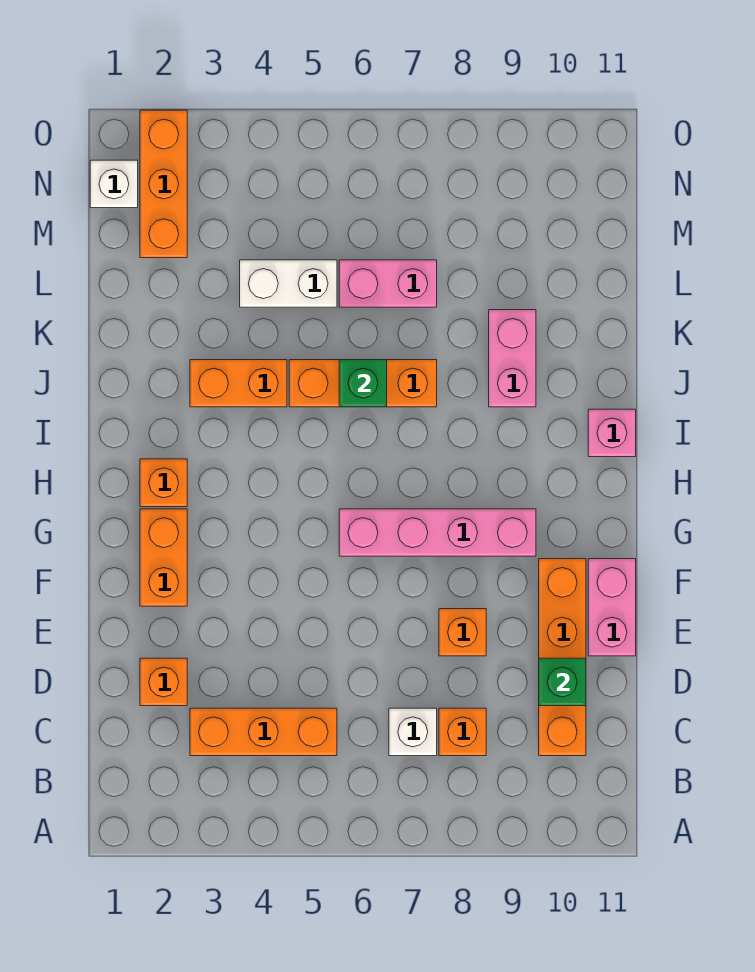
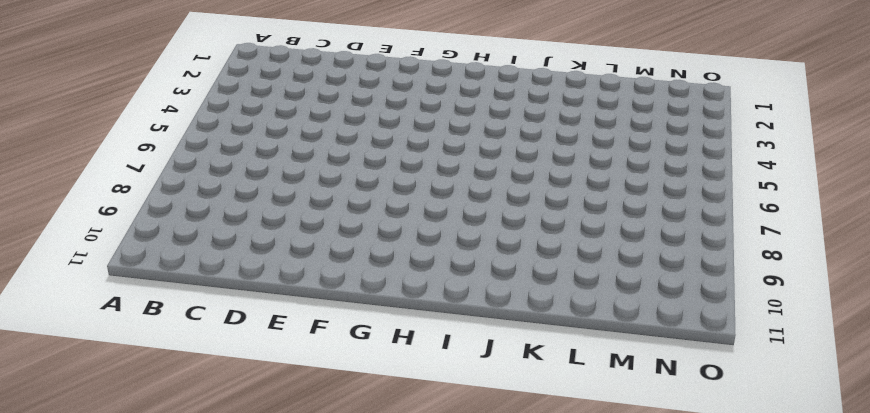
none -> orange 1x3 brick [190,708,337,756]
none -> white 1x1 brick [389,708,437,756]
none -> orange 1x1 brick [439,708,486,756]

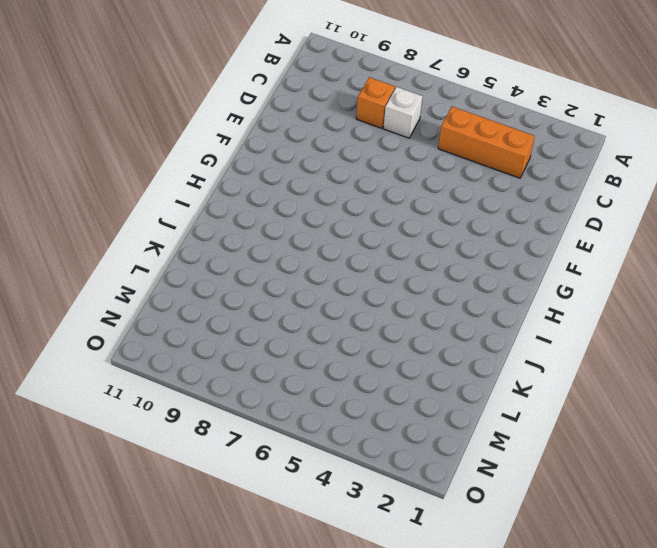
none -> orange 1x4 brick [539,559,586,756]
none -> orange 1x1 brick [140,658,187,706]
none -> orange 1x1 brick [439,609,486,656]

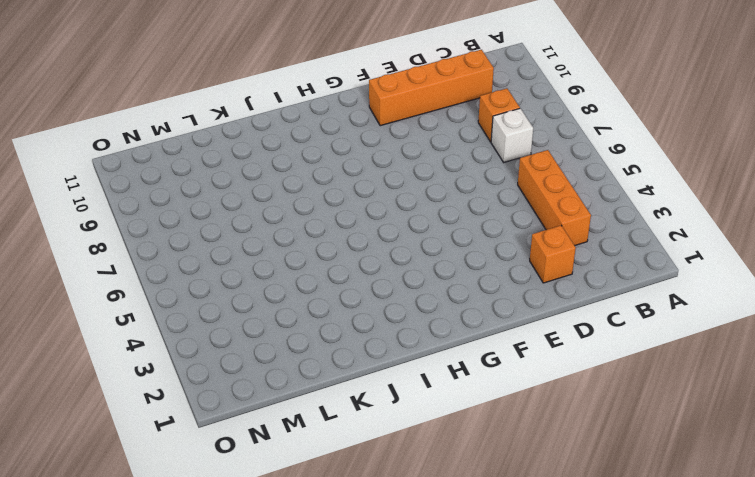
none -> orange 1x1 brick [439,609,486,656]
none -> pink 1x2 brick [588,559,636,656]
none -> orange 1x2 brick [140,509,187,606]

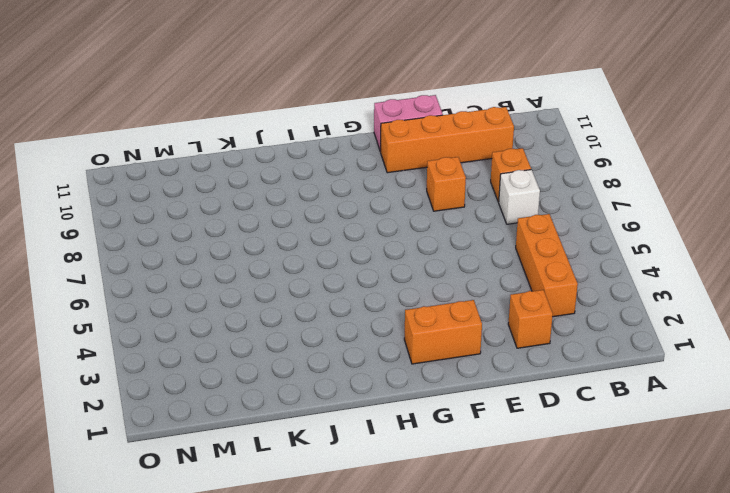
none -> pink 1x4 brick [339,509,536,556]
none -> orange 1x1 brick [140,459,187,507]
none -> pink 1x1 brick [588,409,636,457]

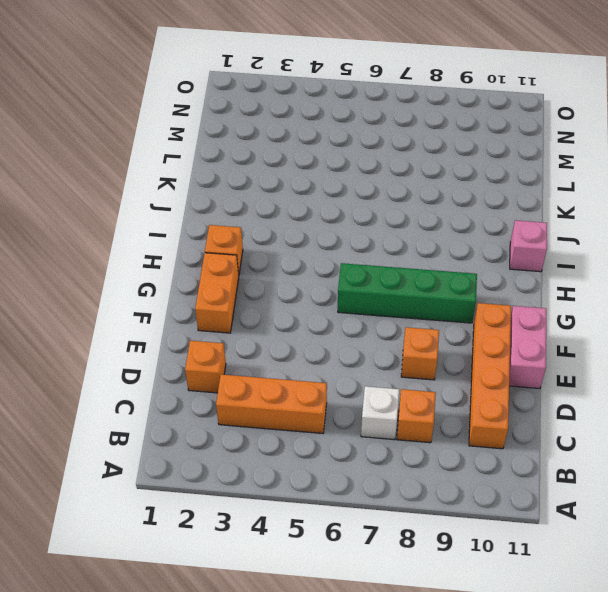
green 1x4 brick [338,263,477,323] -> pink 1x4 brick [339,509,536,556]
none -> orange 1x2 brick [190,360,287,407]
none -> orange 1x3 brick [289,360,437,407]
none -> pink 1x2 brick [489,310,536,407]

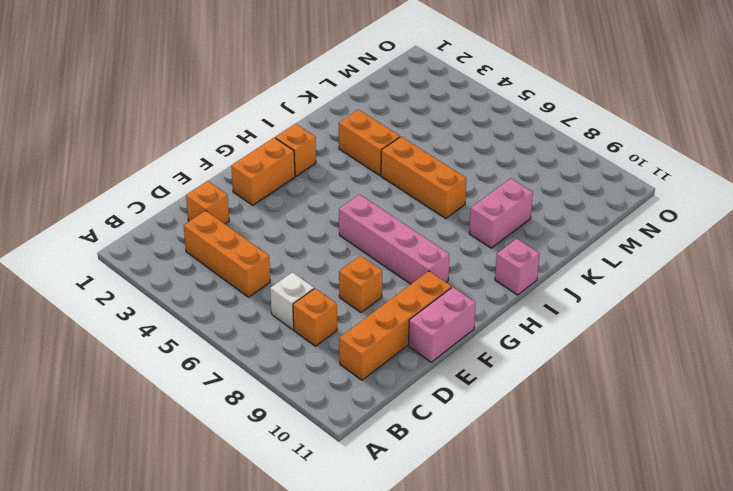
none -> white 1x2 brick [240,260,337,307]
none -> pink 1x2 brick [339,260,437,307]
none -> orange 1x3 brick [140,110,187,258]

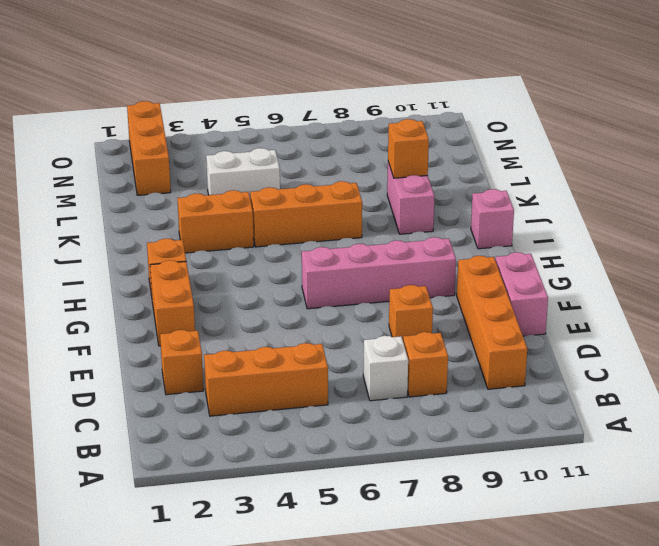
orange 1x1 brick [388,119,429,178] -> none
none -> pink 1x2 brick [339,260,437,307]
none -> white 1x1 brick [90,160,138,208]
none -> green 1x1 brick [539,658,586,706]

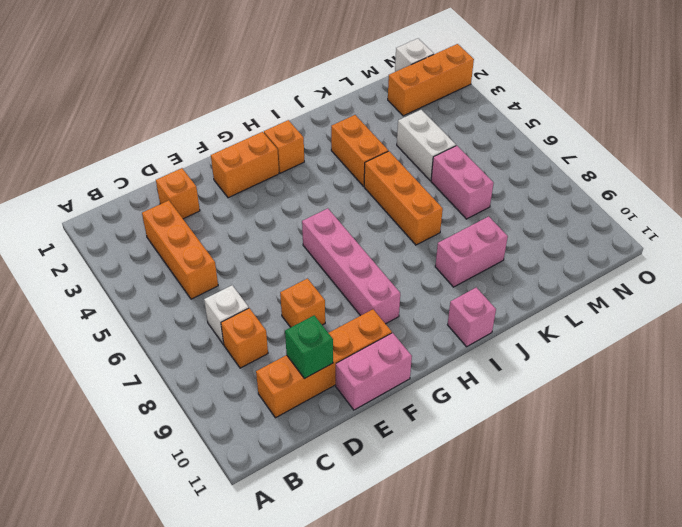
none -> green 1x1 brick [339,360,387,407]

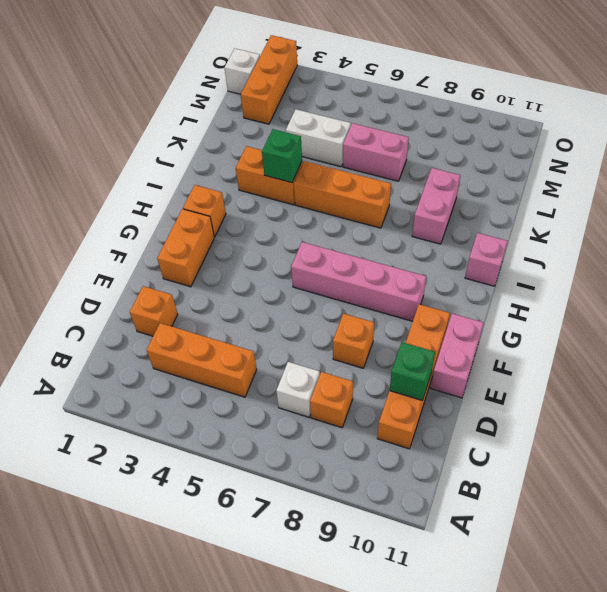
green 1x1 brick [262,129,302,182] -> green 1x1 brick moved to [339,360,387,407]

